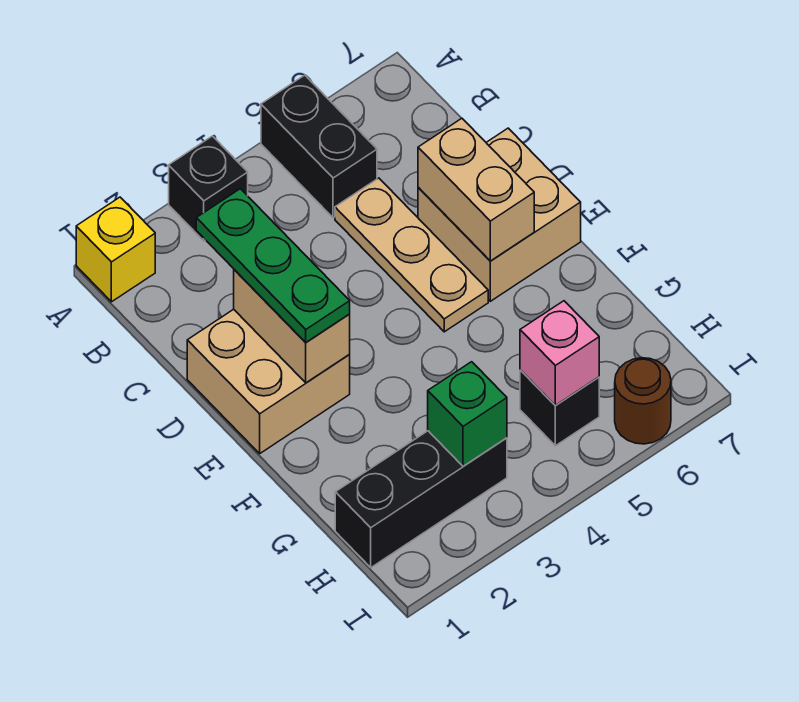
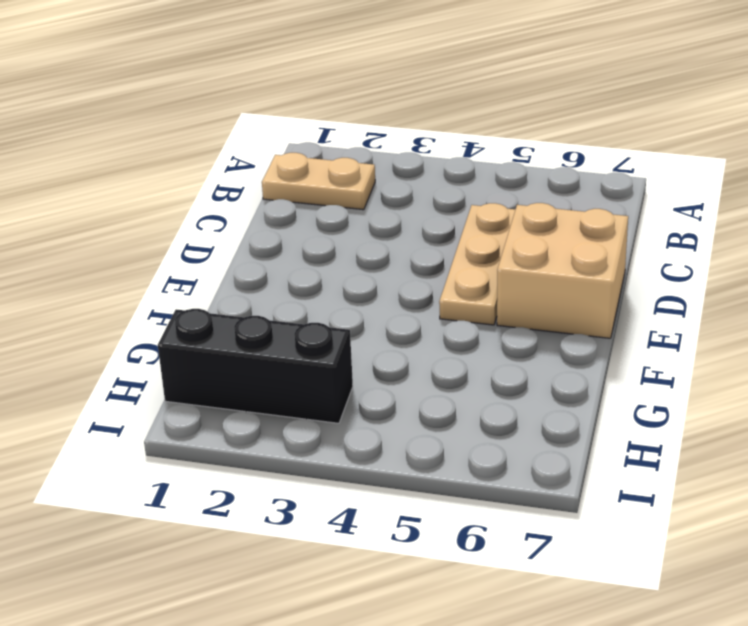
tan 1x2 plate [262,153,375,210] -> none
none -> yellow 1x1 brick [76,197,155,302]
none -> black 1x1 brick [169,136,248,241]
none -> black 1x2 brick [261,75,377,218]

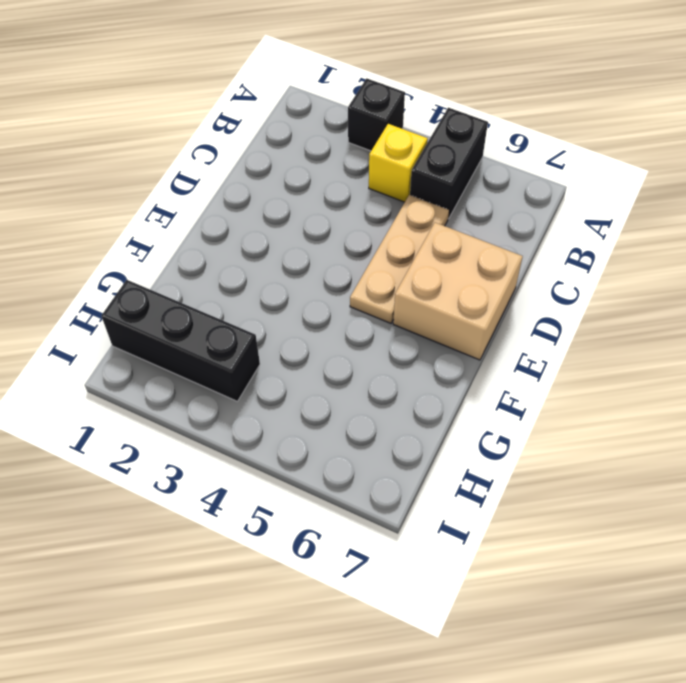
yellow 1x1 brick [369,124,428,202] -> yellow 1x1 brick moved to [76,197,155,302]
none -> tan 2x2 brick [187,309,350,453]
none -> black 1x1 brick [520,370,599,446]
none -> brown 1x1 round brick [615,358,671,444]

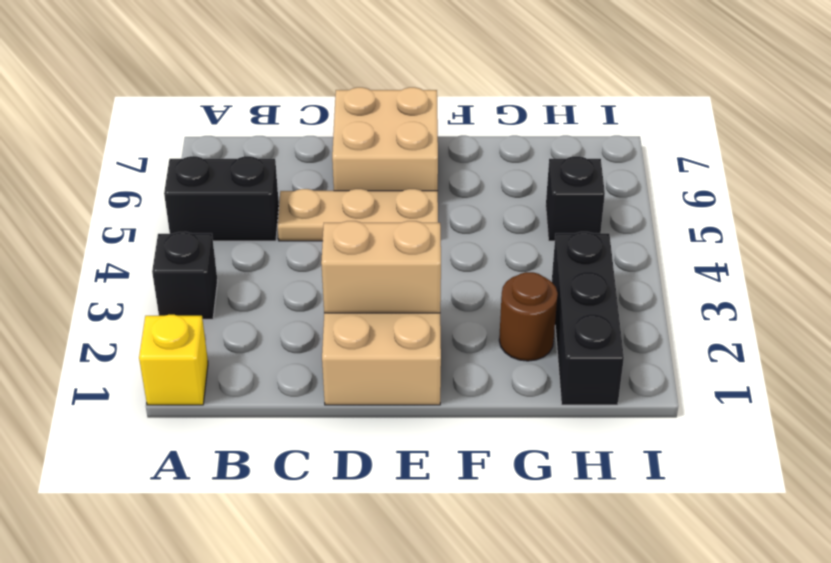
brown 1x1 round brick [499,272,558,361] -> brown 1x1 round brick moved to [615,358,671,444]
none -> tan 1x2 brick [418,118,534,261]
none -> green 1x1 brick [428,362,507,466]
none -> pink 1x1 brick [520,301,599,406]

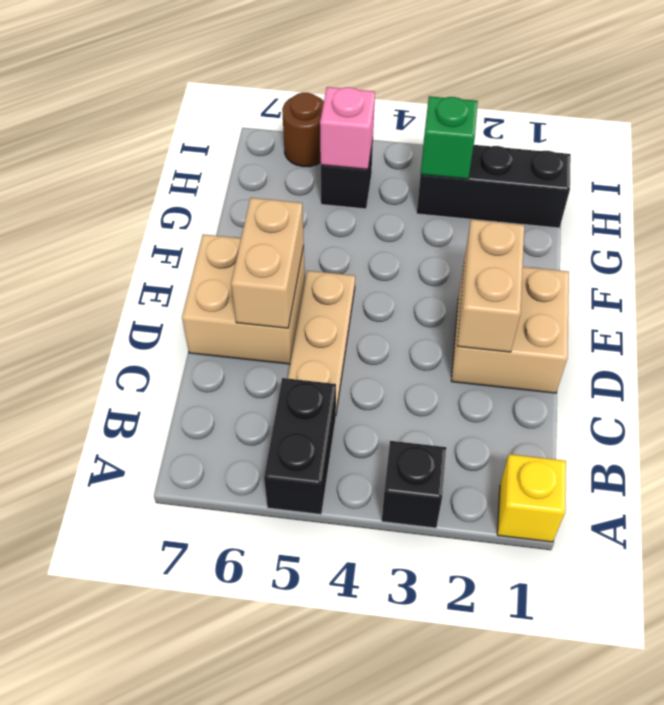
none -> green 1x3 plate [196,189,350,342]

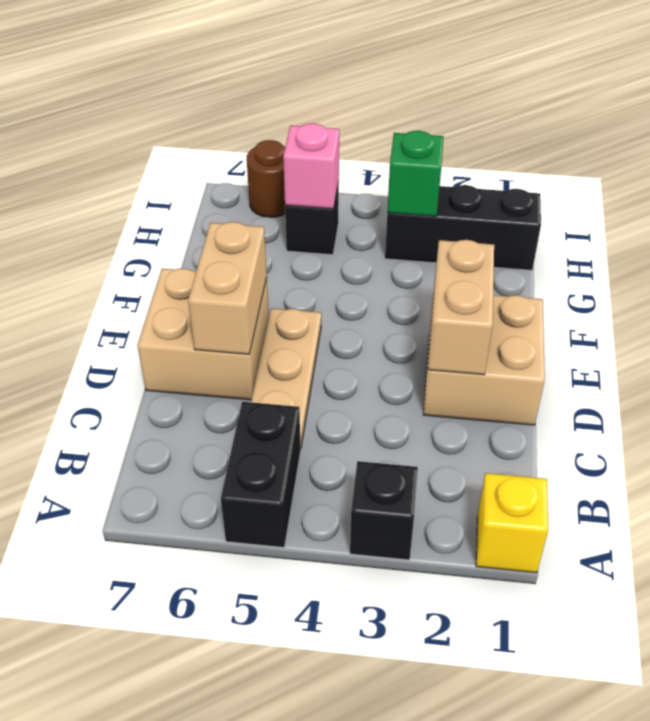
none -> green 1x3 plate [196,189,350,342]

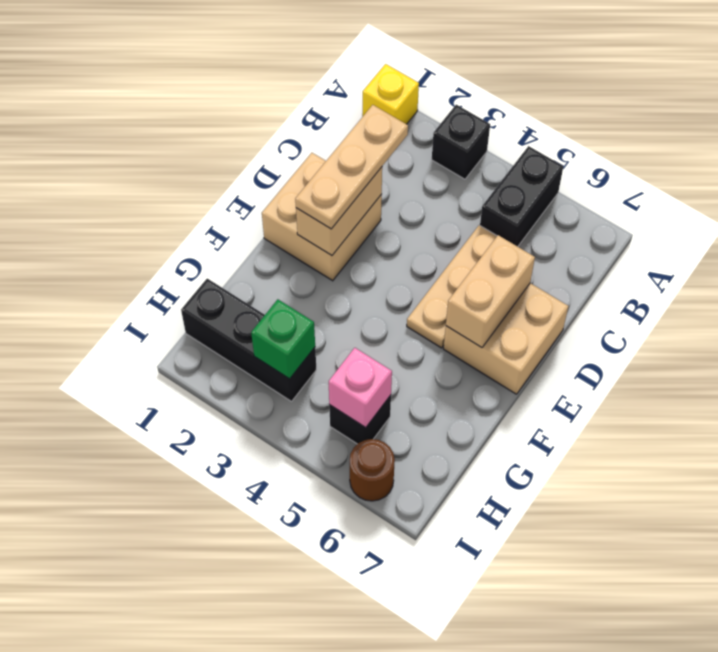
tan 1x3 plate [295,105,408,229] -> green 1x3 plate [196,189,350,342]

